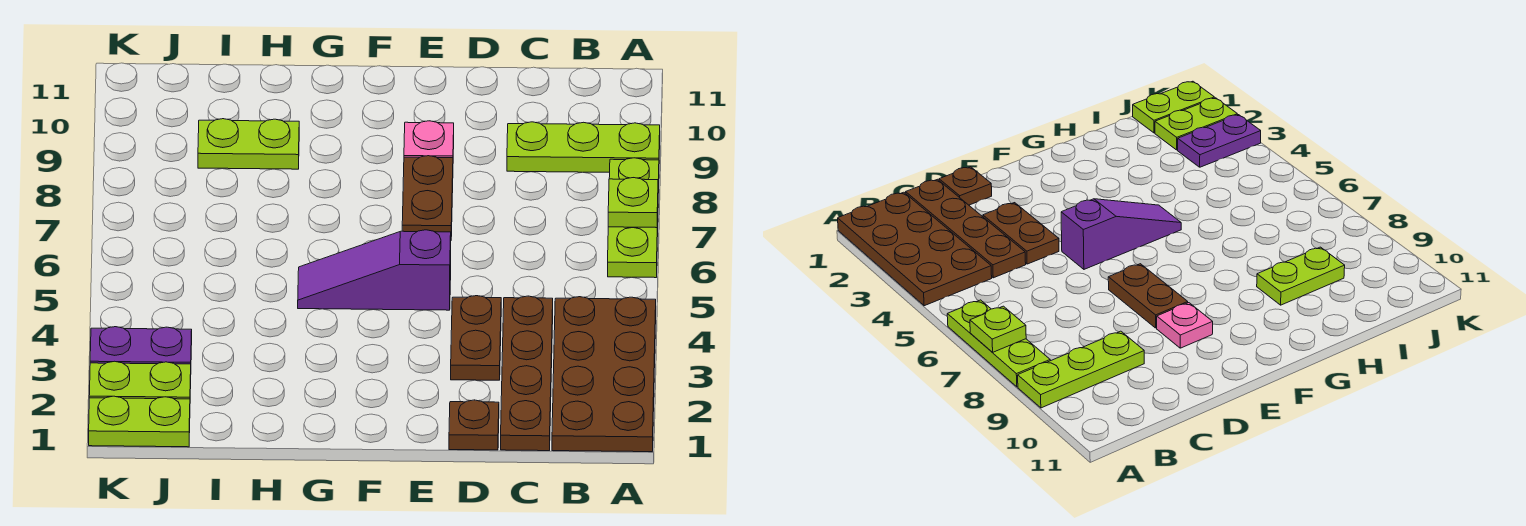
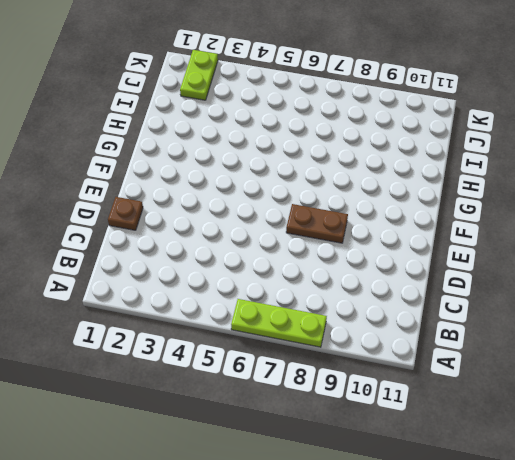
none -> brown 2x4 plate [552,297,656,452]
none -> lime 1x3 plate [507,122,660,172]
none -> brown 1x4 plate [501,296,553,451]

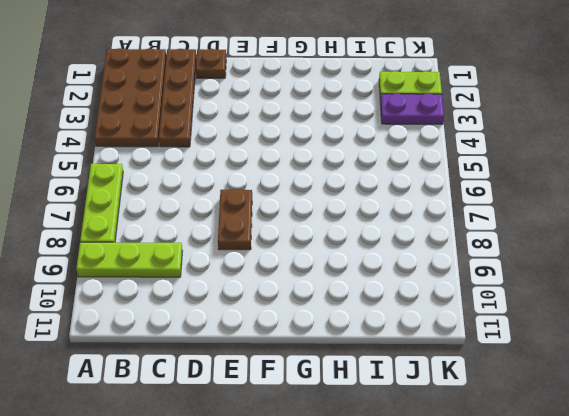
none -> brown 1x2 plate [451,296,501,380]
none -> purple 1x3 slope [298,230,451,310]
none -> pink 1x1 plate [404,121,454,158]

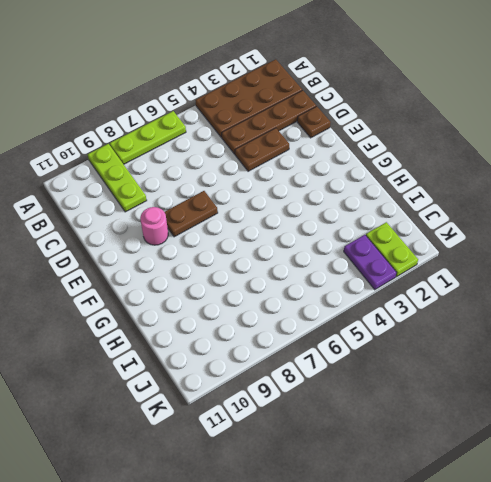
pink 1x1 round brick [140,207,168,245] -> pink 1x1 plate [404,121,454,158]
none -> purple 1x3 slope [298,230,451,310]
none -> lime 1x2 plate [198,119,299,169]
none -> lime 1x2 plate [89,396,190,447]

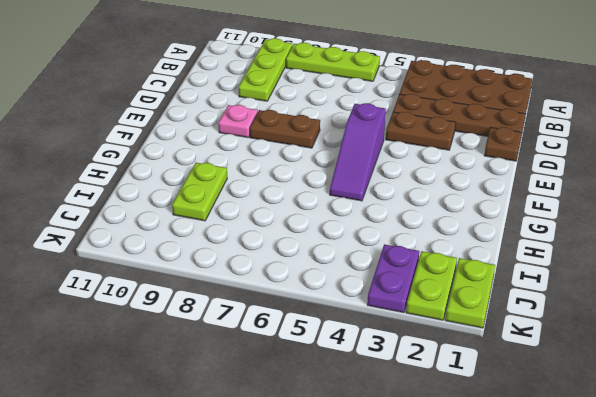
none -> lime 1x1 plate [608,178,658,228]

